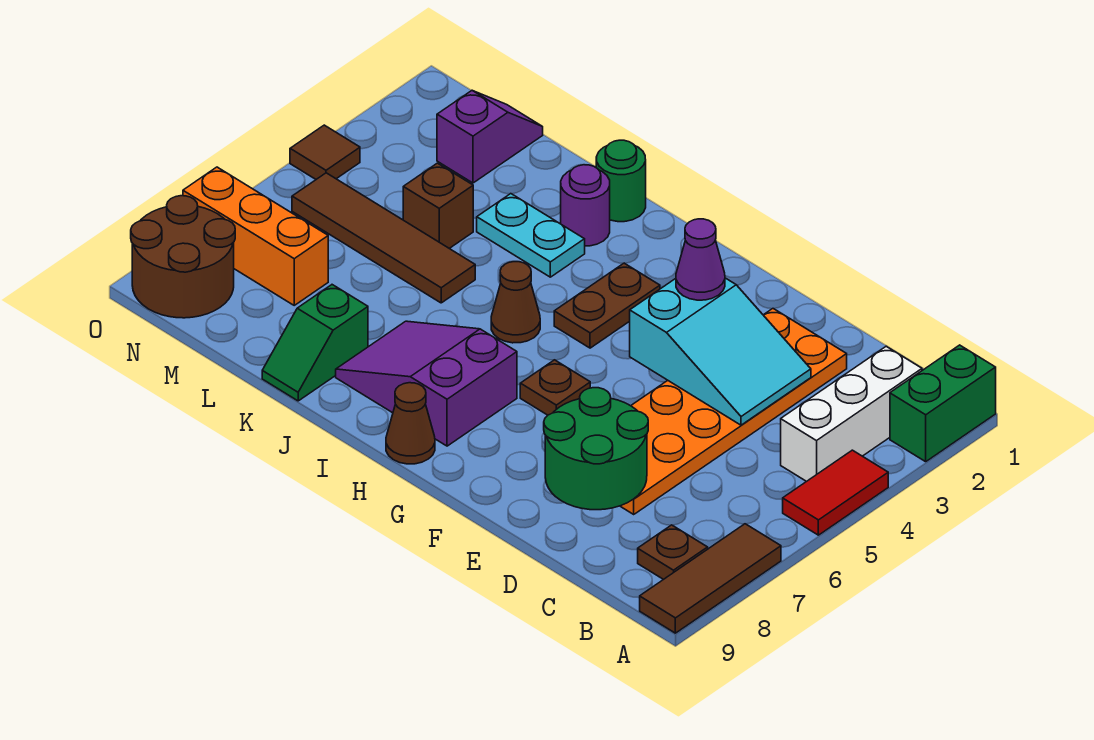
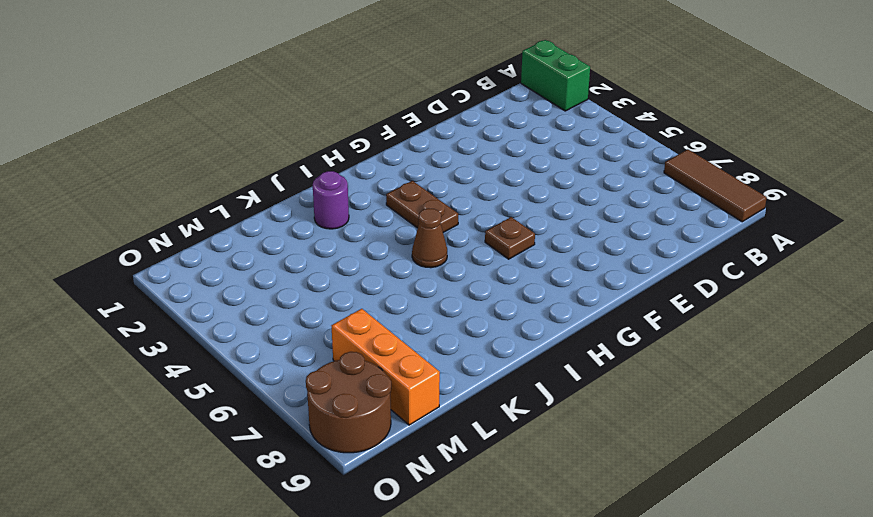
orange 1x3 brick [332,309,440,425] -> orange 1x3 brick turned to [183,167,328,305]
none -> red 1x2 tile [783,450,888,535]
none -> white 1x3 brick [781,346,922,481]
none -> brown 1x1 plate [638,525,708,580]

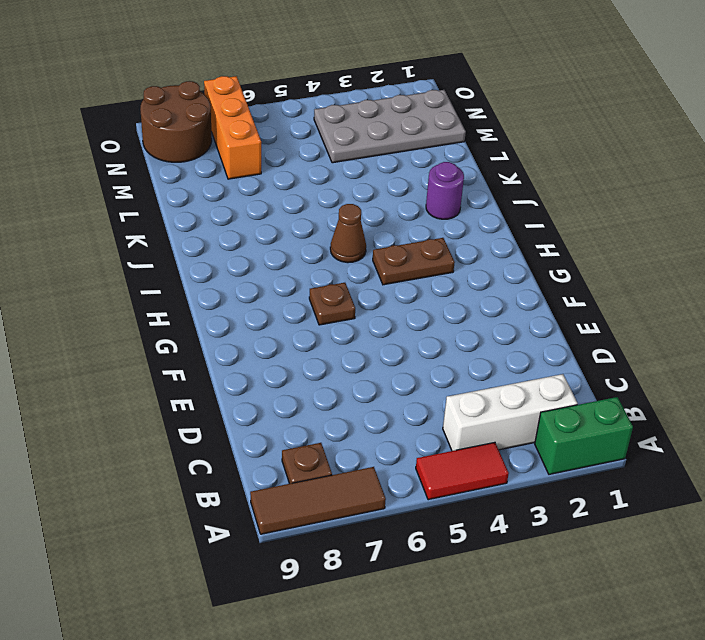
grey 2x4 plate [314,90,466,163] -> purple 1x2 slope [437,91,543,183]
none -> orange 2x6 plate [620,309,847,514]
none -> purple 2x3 slope [336,321,517,446]
none -> brown 1x1 cone [386,383,435,464]

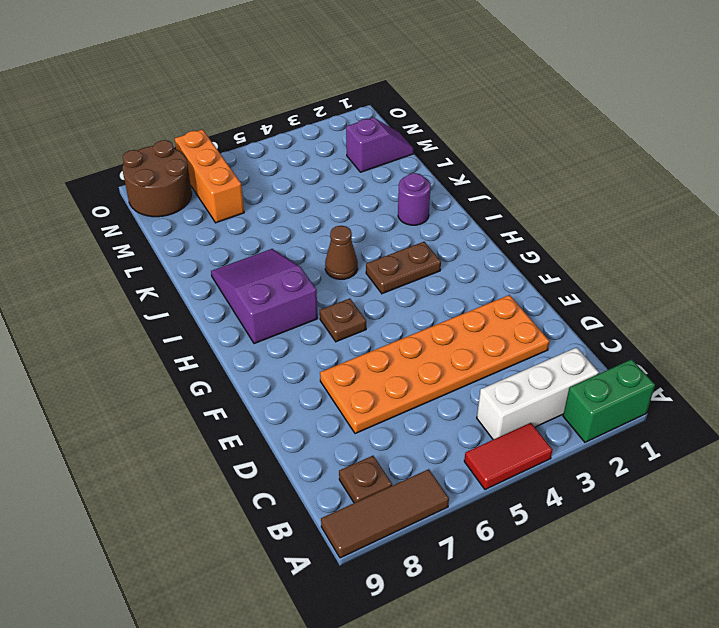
none -> brown 1x1 cone [386,383,435,464]
none -> green 1x1 round brick [596,140,646,222]
none -> cyan 1x2 plate [477,194,585,277]

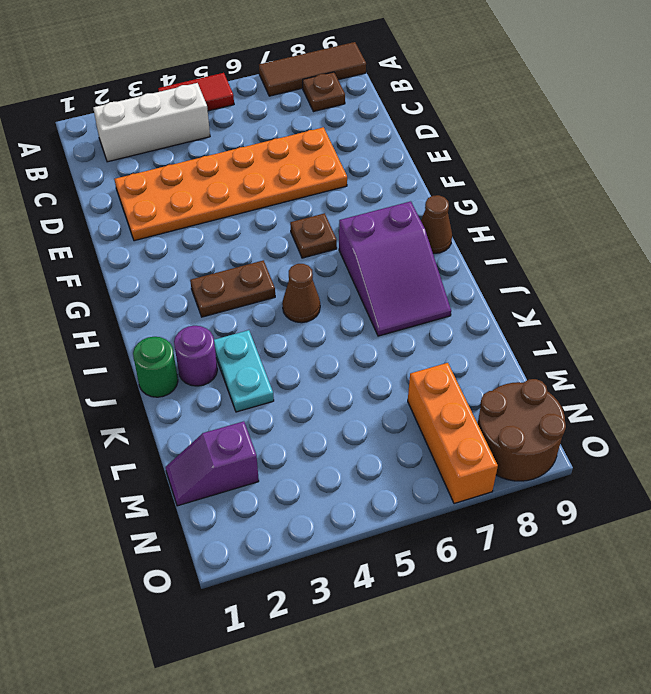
none -> green 1x2 brick [890,345,996,462]
none -> brown 1x4 tile [292,173,475,303]
none -> green 1x2 slope [262,285,368,401]

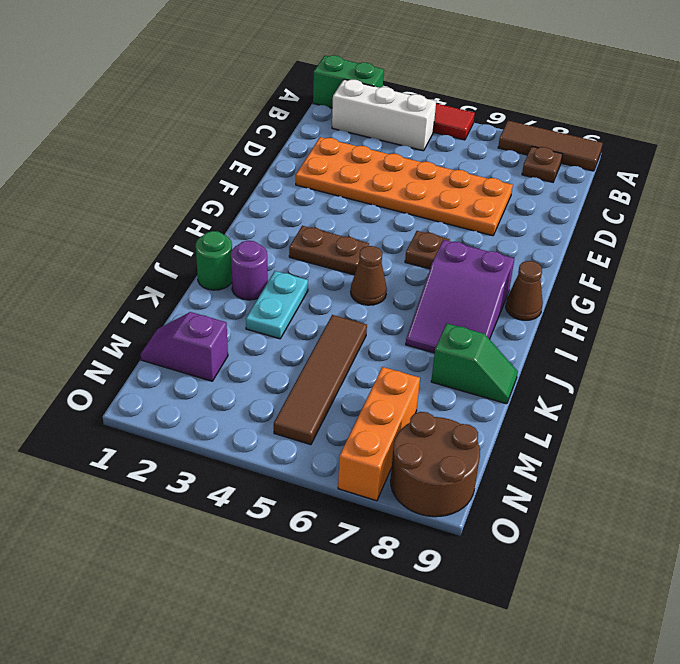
none -> brown 1x1 brick [403,163,473,248]
none -> brown 1x1 tile [290,125,360,179]
none -> cyan 2x3 slope [630,278,811,425]

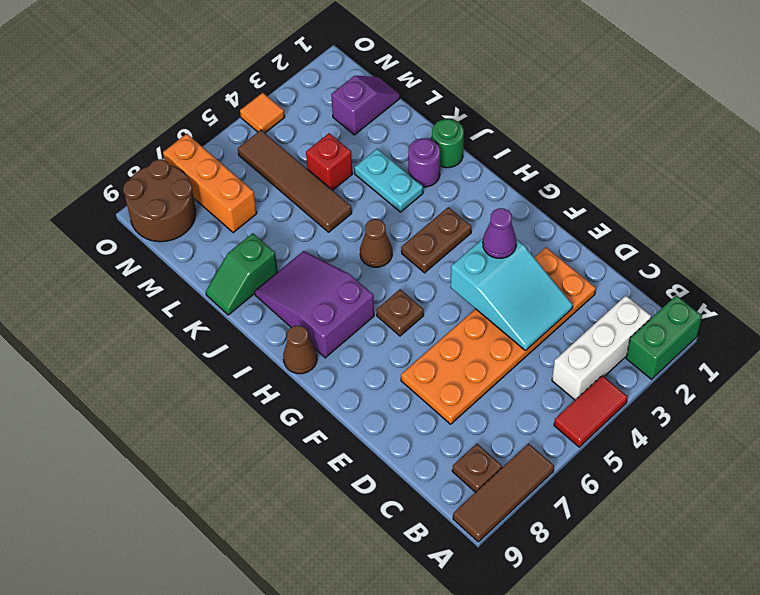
red 1x1 brick [306,133,353,190] -> brown 1x1 brick [403,163,473,248]
orange 1x1 tile [240,93,285,133] -> brown 1x1 tile [290,125,360,179]
none -> green 2x2 round brick [544,388,648,510]

